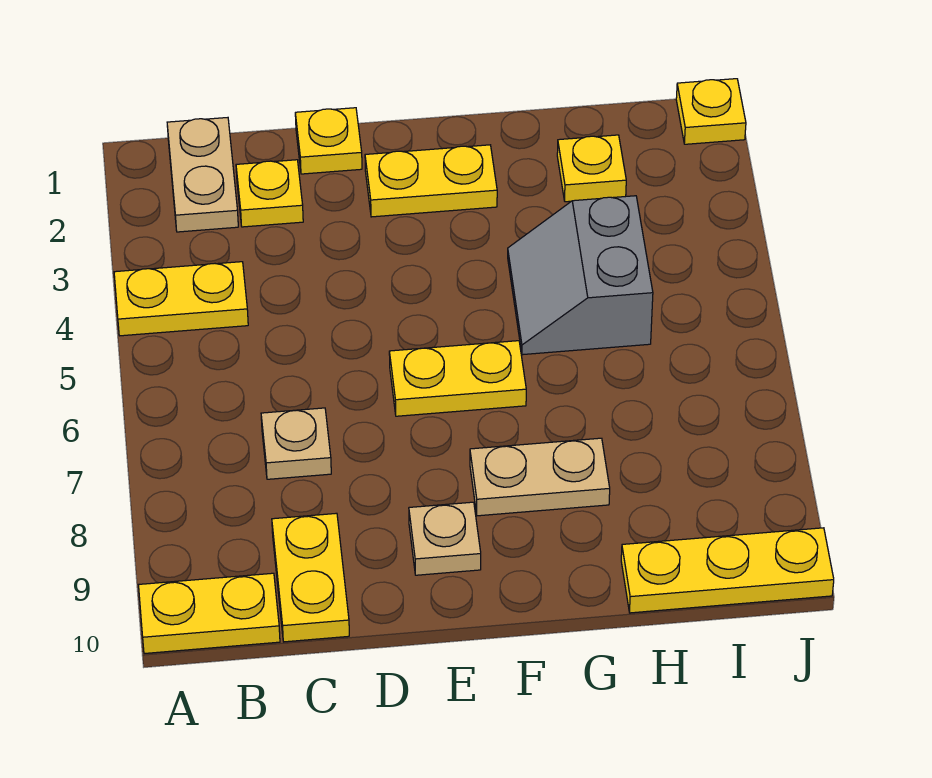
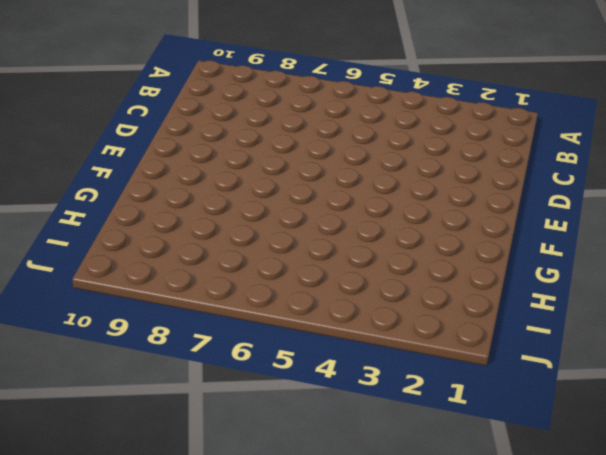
none -> yellow 1x2 plate [114,262,248,336]
none -> yellow 1x2 plate [139,573,280,654]
none -> tan 1x2 plate [167,118,238,232]

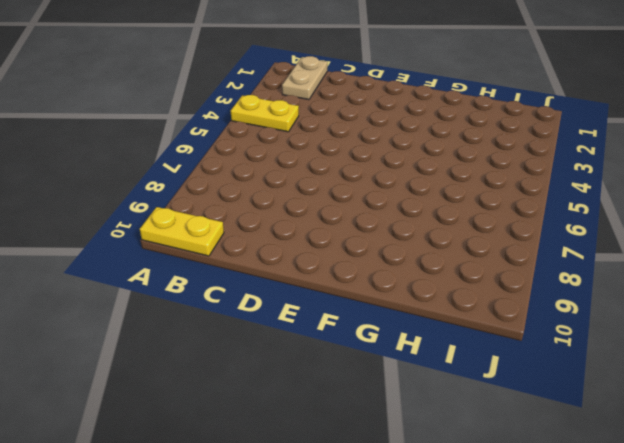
none -> yellow 1x1 plate [236,160,303,227]
none -> tan 1x1 plate [261,408,331,479]
none -> yellow 1x2 plate [272,513,349,642]

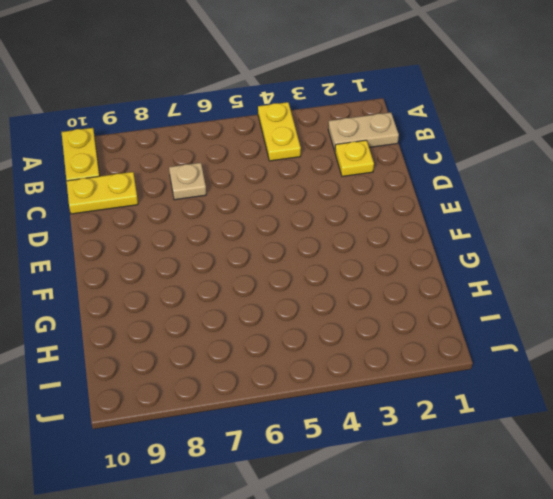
none -> yellow 1x1 plate [295,108,362,174]
none -> yellow 1x2 plate [365,145,497,217]
none -> yellow 1x2 plate [389,341,526,416]

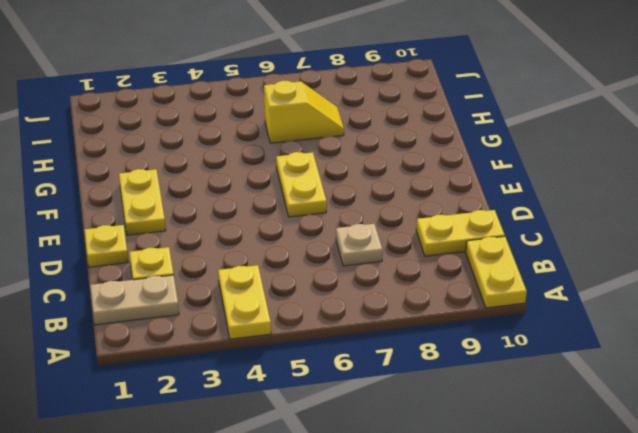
yellow 1x2 slope [264,80,344,143] -> none
none -> tan 1x1 plate [409,502,481,575]
none -> tan 1x2 plate [470,438,610,516]
none -> grey 2x2 slope [508,196,653,355]

